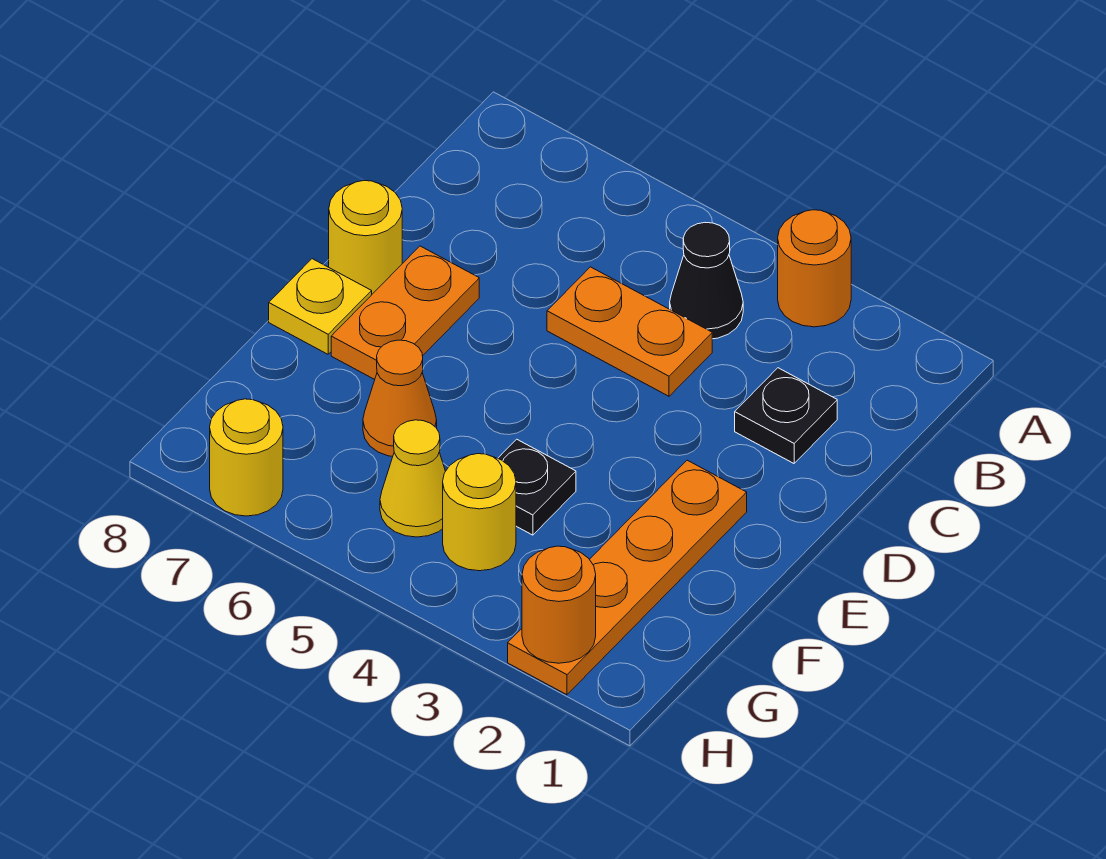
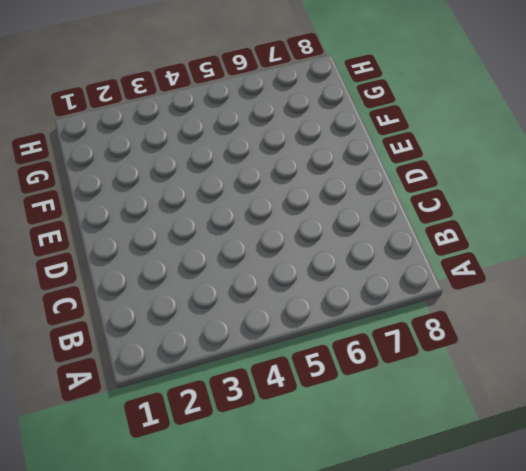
none -> orange 1x1 round brick [778,210,851,327]
none -> black 1x1 cone [670,223,743,339]
none -> black 1x1 plate [735,368,837,463]

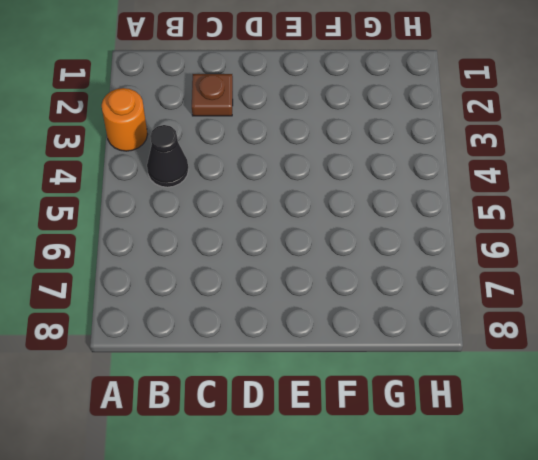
brown 1x1 plate [192,74,233,116] -> black 1x1 plate [735,368,837,463]
none -> orange 1x2 plate [547,267,712,396]
none -> orange 1x2 plate [331,246,479,380]
none -> yellow 1x1 round brick [329,181,402,294]

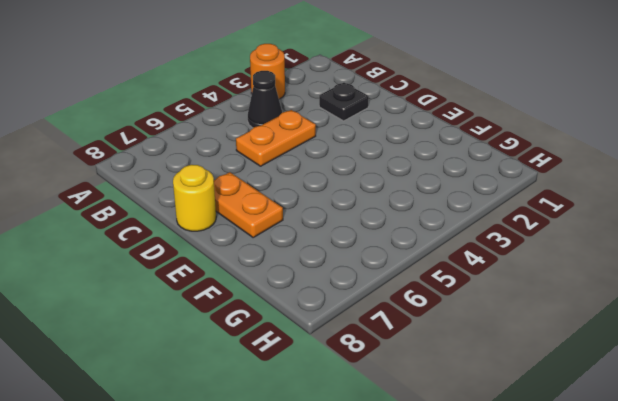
none -> orange 1x4 plate [508,460,747,695]
none -> yellow 1x1 plate [269,259,372,354]
none -> black 1x1 plate [498,439,576,535]

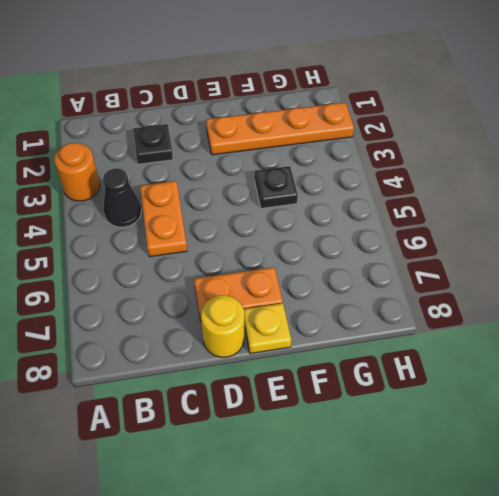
none -> orange 1x1 cone [363,340,437,456]
none -> yellow 1x1 round brick [443,454,516,571]
none -> yellow 1x1 cone [380,420,446,537]

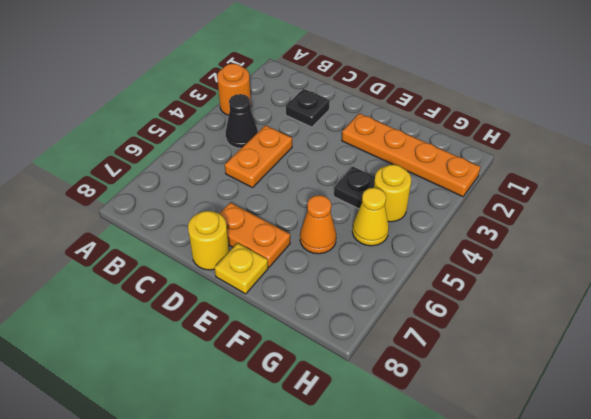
none -> yellow 1x1 round brick [210,399,283,516]
none -> orange 1x1 round brick [522,546,596,663]

